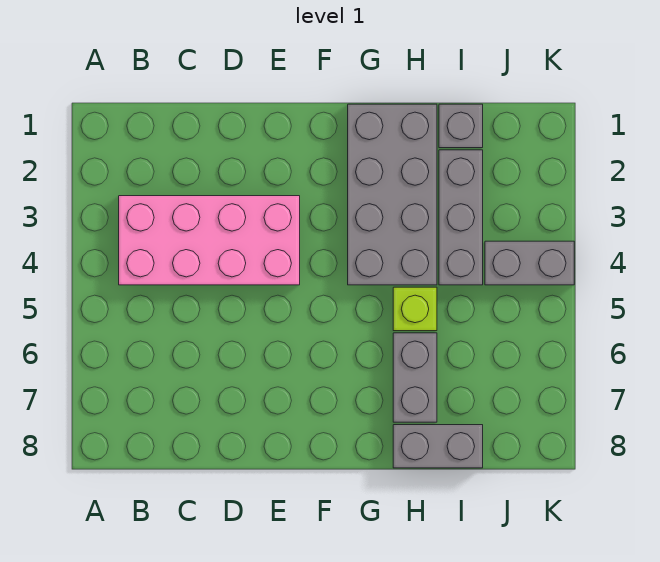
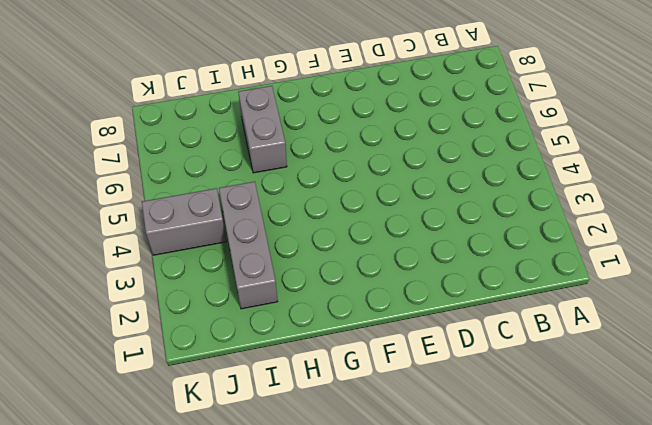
none -> pink 2x4 brick [119,196,300,285]
none -> grey 2x4 brick [348,104,437,285]

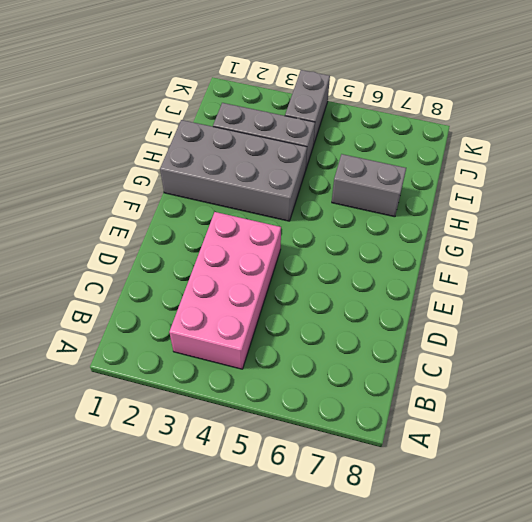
none -> lime 1x1 brick [393,287,437,331]
none -> grey 1x2 brick [393,425,483,468]

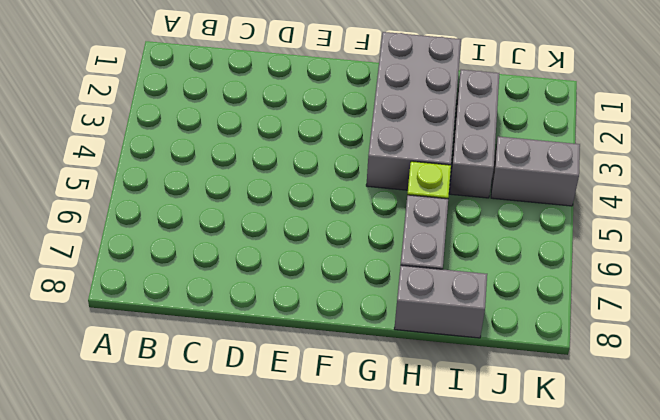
none -> pink 2x4 brick [119,196,300,285]
none -> grey 1x1 brick [439,104,483,148]

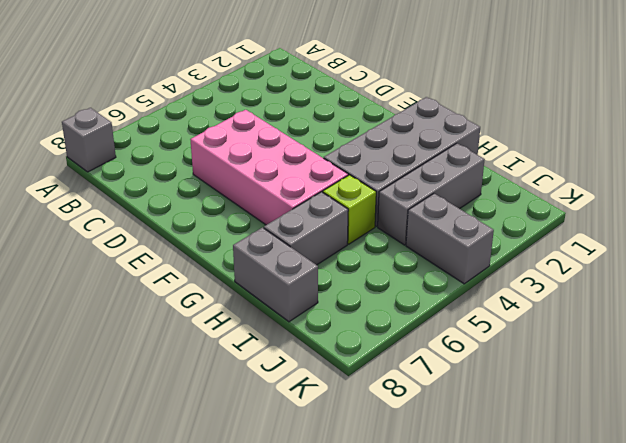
grey 1x1 brick [62,108,116,172] -> grey 1x1 brick moved to [439,104,483,148]
pink 2x4 brick [190,110,348,225] -> pink 2x4 brick moved to [119,196,300,285]

